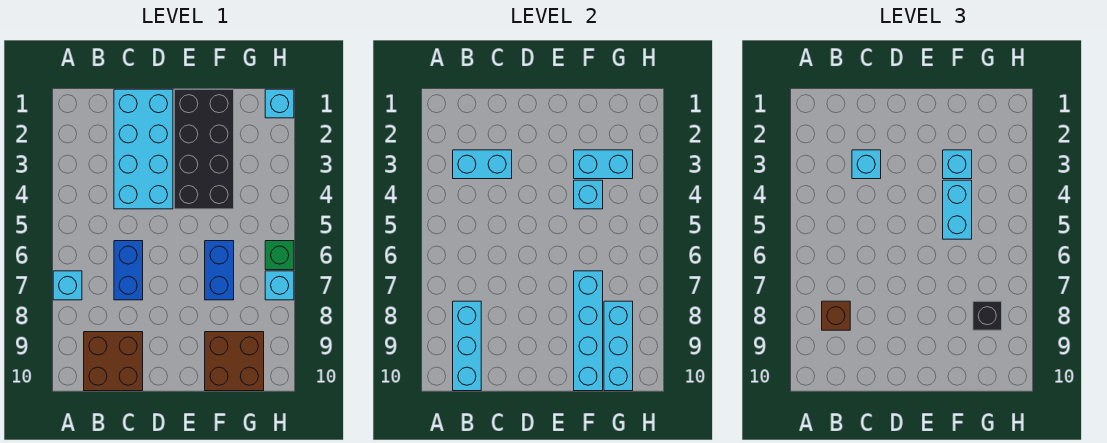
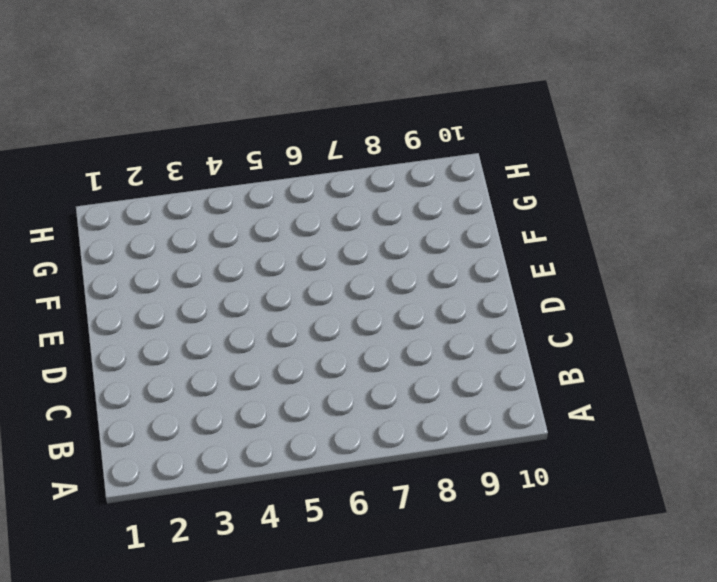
none -> cyan 1x1 brick [53,271,82,300]
none -> brown 2x2 brick [84,332,143,391]
none -> cyan 2x4 brick [114,89,173,209]

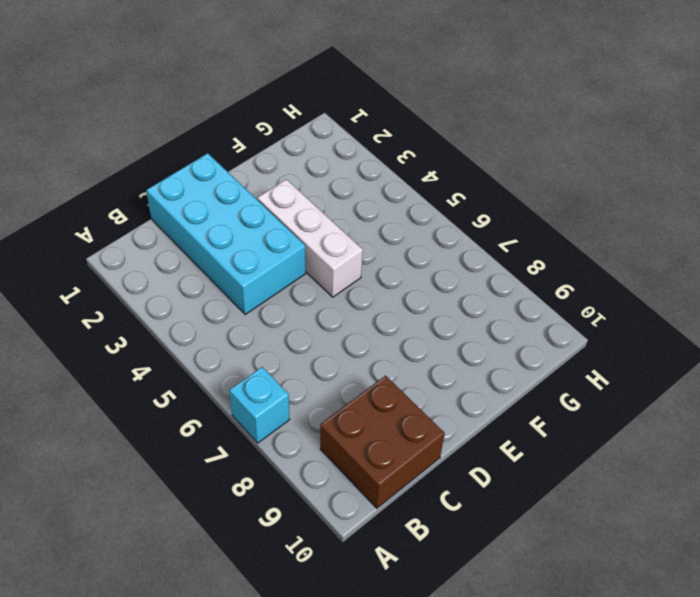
white 1x3 brick [257,179,363,297] -> black 2x4 brick [174,89,234,209]
none -> blue 1x2 brick [114,241,143,300]
none -> blue 1x2 brick [205,241,234,300]
none -> brown 2x2 brick [205,332,264,391]

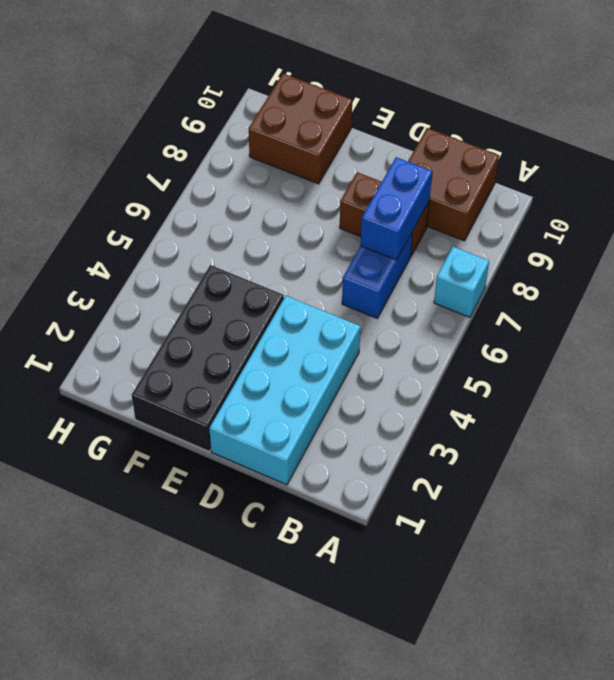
blue 1x2 brick [360,157,432,260] -> blue 1x2 brick moved to [205,241,234,300]
brown 1x2 brick [340,172,429,256] -> none
none -> cyan 1x1 brick [265,89,294,118]
none -> green 1x1 brick [265,241,294,270]
none -> cyan 1x1 brick [265,271,294,300]

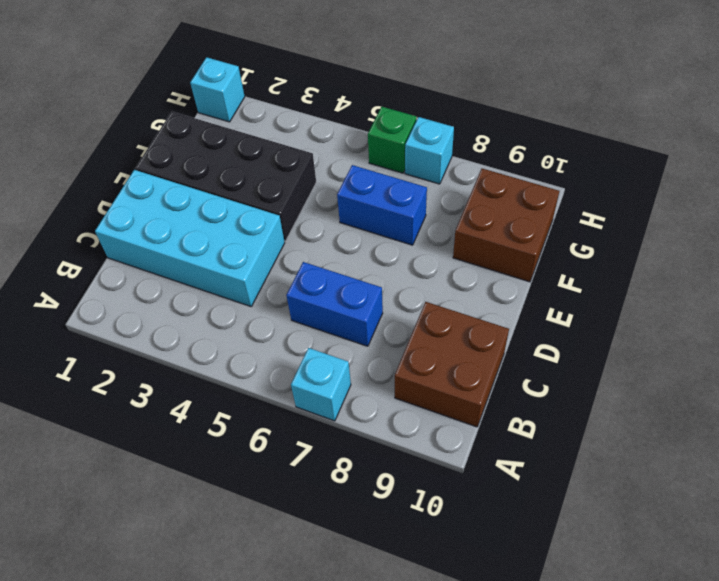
none -> cyan 1x2 brick [453,150,512,179]
none -> cyan 1x3 brick [453,301,481,391]
none -> cyan 1x2 brick [574,150,633,179]

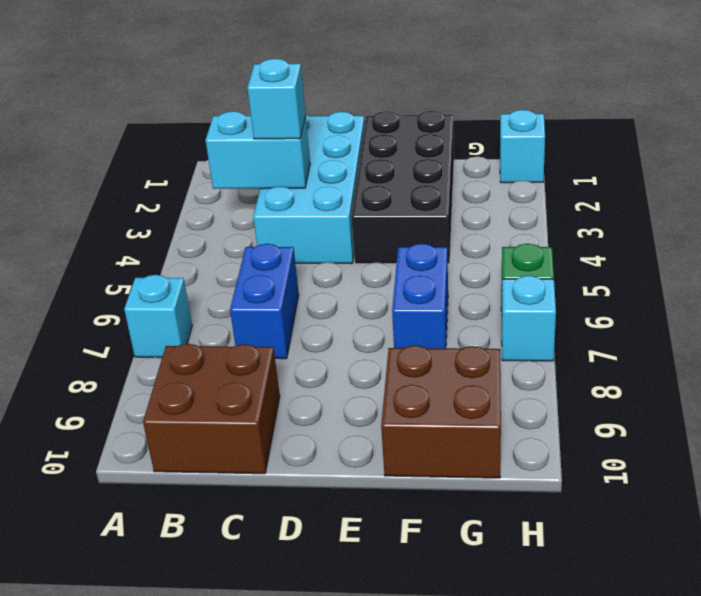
none -> cyan 1x3 brick [453,301,481,391]
none -> cyan 1x2 brick [574,150,633,179]
none -> cyan 1x1 brick [574,180,603,209]

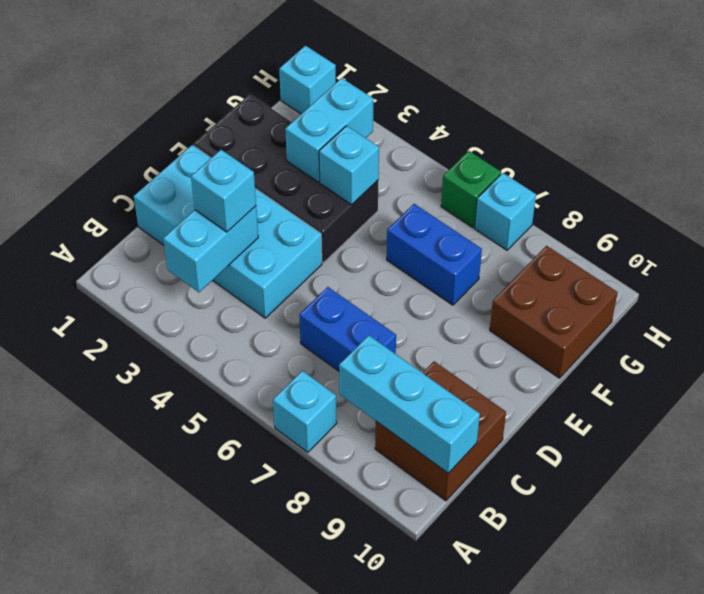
none -> cyan 1x4 brick [574,271,603,391]
none -> cyan 1x3 brick [604,301,633,391]
none -> brown 1x1 brick [822,301,850,330]

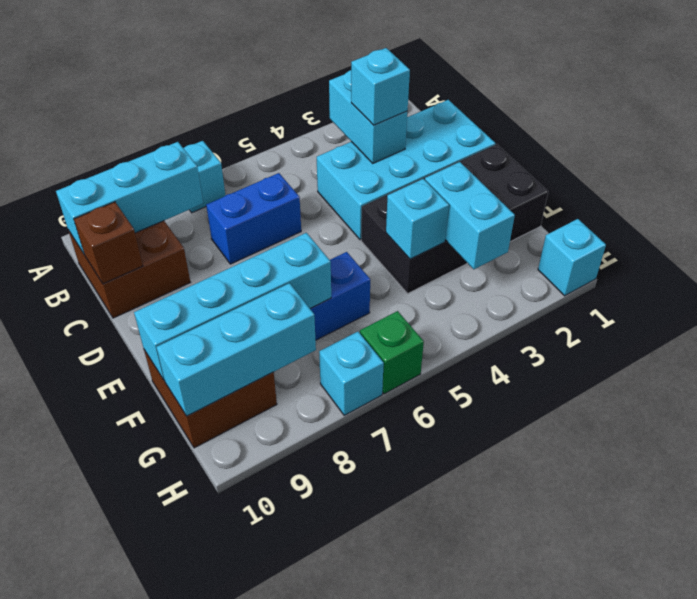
brown 1x1 brick [74,202,143,284] -> brown 1x1 brick moved to [822,301,850,330]
none -> cyan 1x1 brick [943,150,972,179]
none -> cyan 1x2 brick [943,180,972,239]
none -> black 1x1 brick [973,301,1002,330]

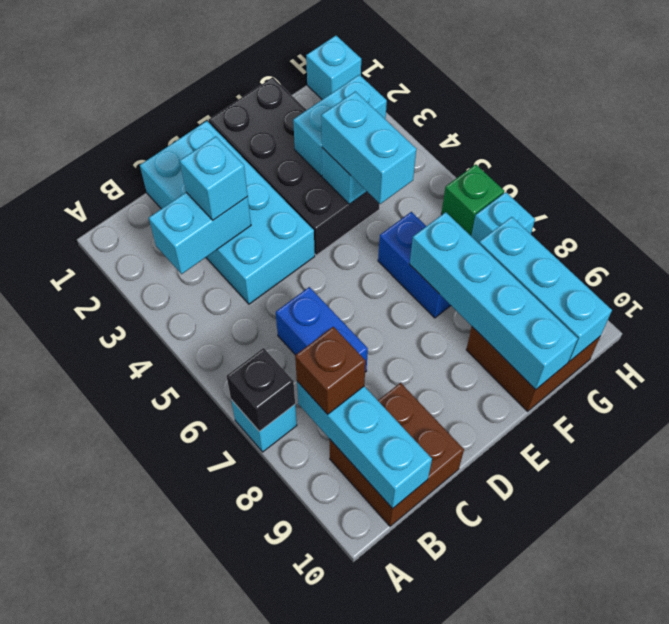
black 1x1 brick [227,348,295,432] -> black 1x1 brick moved to [973,301,1002,330]
none -> cyan 1x1 brick [943,150,972,179]

